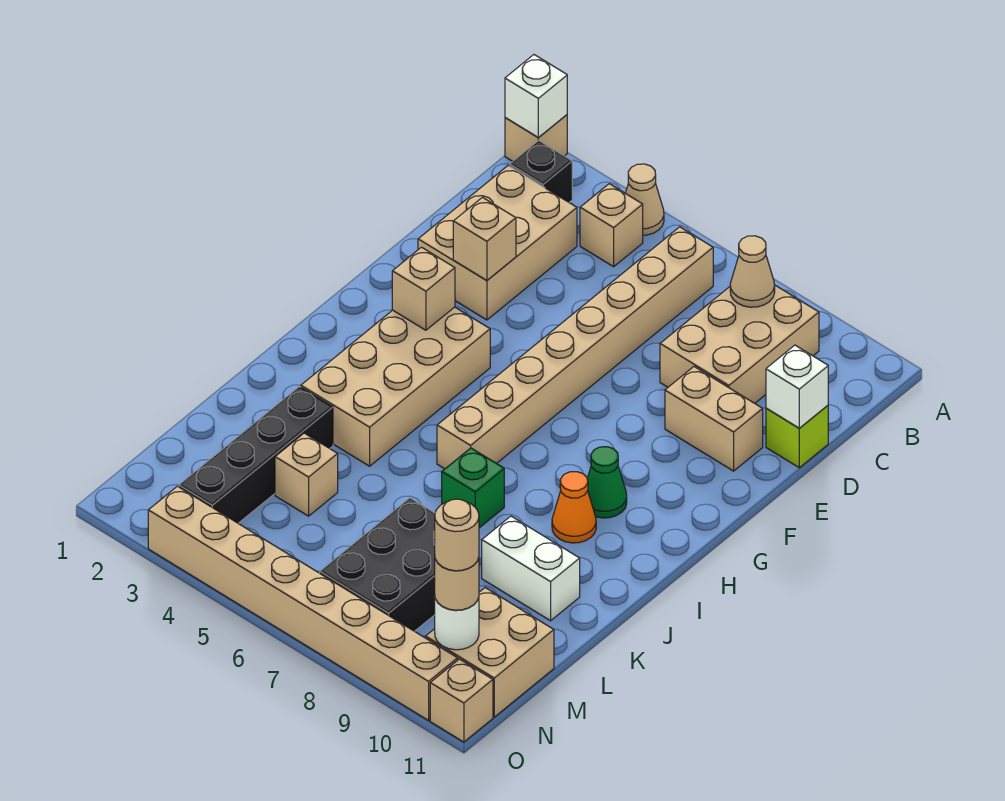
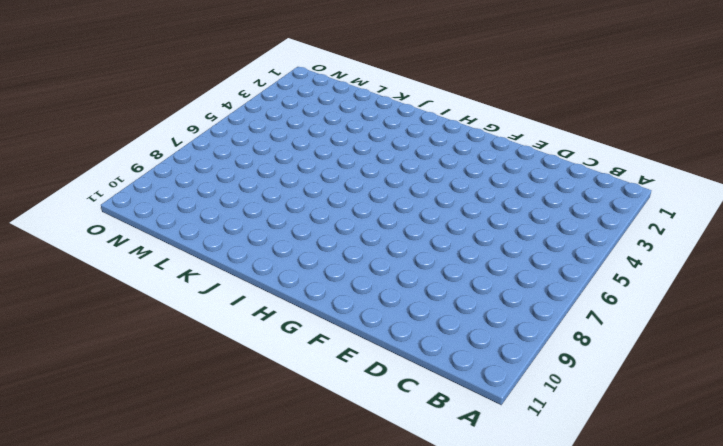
none -> tan 1x1 brick [505,115,567,161]
none -> tan 1x1 cone [625,164,664,235]
none -> black 1x1 brick [510,140,572,202]

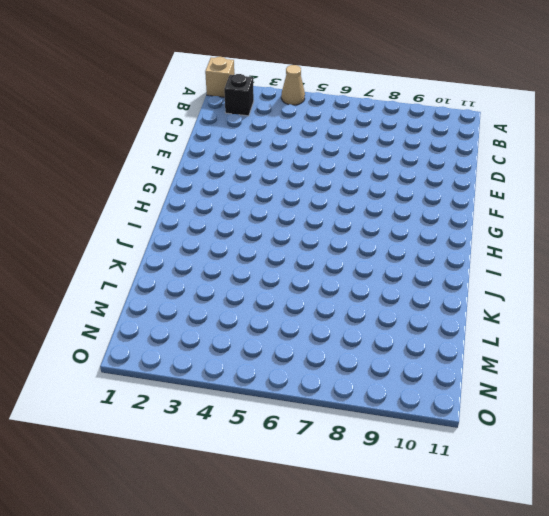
none -> tan 1x1 brick [580,184,643,267]
none -> tan 1x8 brick [437,227,713,469]
none -> tan 2x3 brick [660,285,819,403]

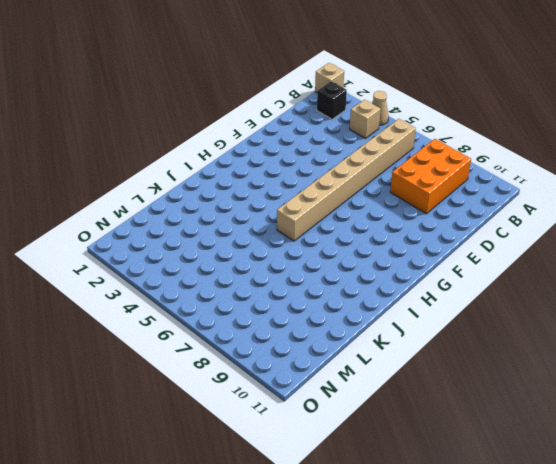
orange 2x3 brick [390,139,471,214] -> tan 2x3 brick [660,285,819,403]
none -> tan 2x3 brick [418,165,577,320]
none -> lime 1x1 brick [766,405,828,468]
none -> tan 1x2 brick [665,367,763,471]

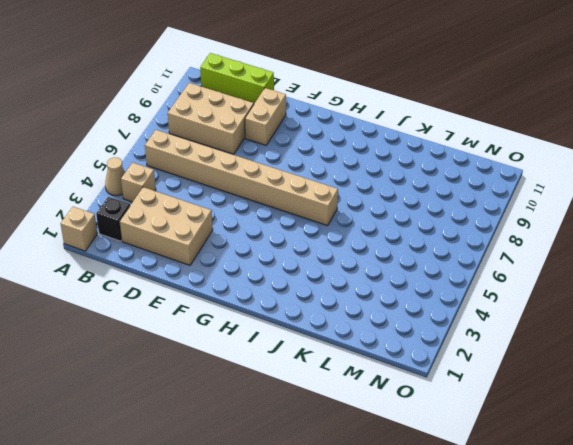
lime 1x3 brick [200,53,274,104] -> lime 1x1 brick [766,405,828,468]
none -> tan 2x4 brick [301,307,490,466]
none -> green 1x1 cone [587,447,627,518]
none -> orange 1x1 cone [552,472,596,543]

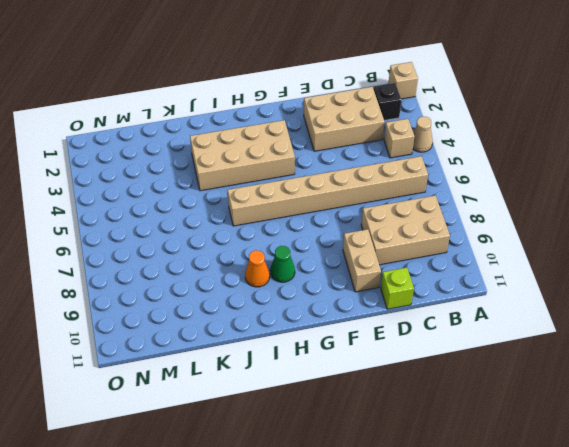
none -> green 1x1 brick [442,448,504,528]
none -> black 1x4 brick [179,387,333,523]
none -> white 1x2 brick [482,516,580,621]

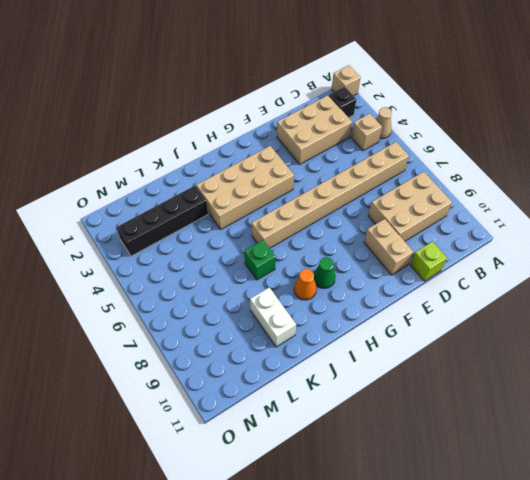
none -> tan 1x1 brick [275,433,338,516]
none -> black 2x3 brick [320,498,435,631]
none -> tan 2x2 brick [426,588,554,717]

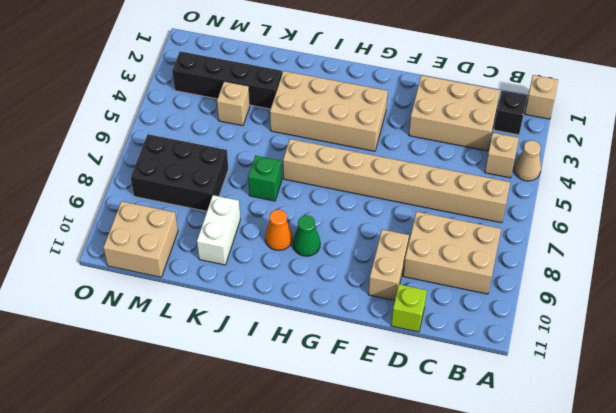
none -> tan 1x8 brick [148,486,458,720]
none -> tan 1x1 brick [430,659,493,742]
none -> white 1x1 brick [505,55,567,138]

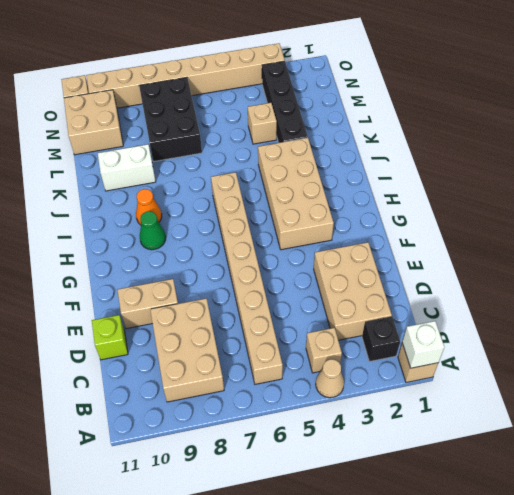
none -> green 1x1 brick [442,448,504,528]
none -> tan 1x1 cone [730,236,775,307]
none -> white 1x1 brick [766,345,828,428]

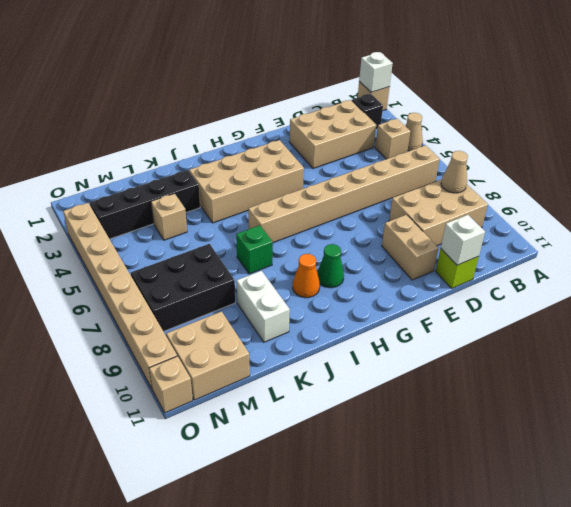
none -> tan 1x1 brick [453,197,516,281]
none -> tan 1x1 brick [392,247,455,330]
none -> white 1x1 round brick [435,597,479,650]

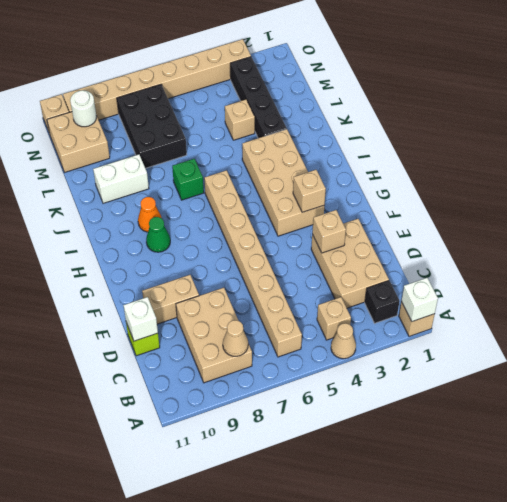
none -> tan 1x1 round brick [435,558,479,610]
none -> tan 1x1 round brick [435,499,479,571]

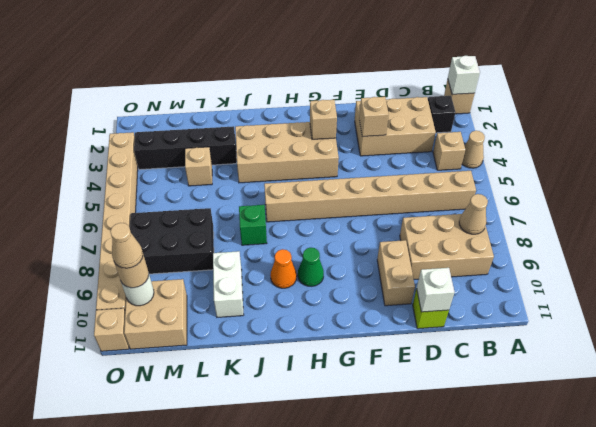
tan 1x1 cone [110,223,143,268] -> tan 1x1 round brick [435,499,479,571]

